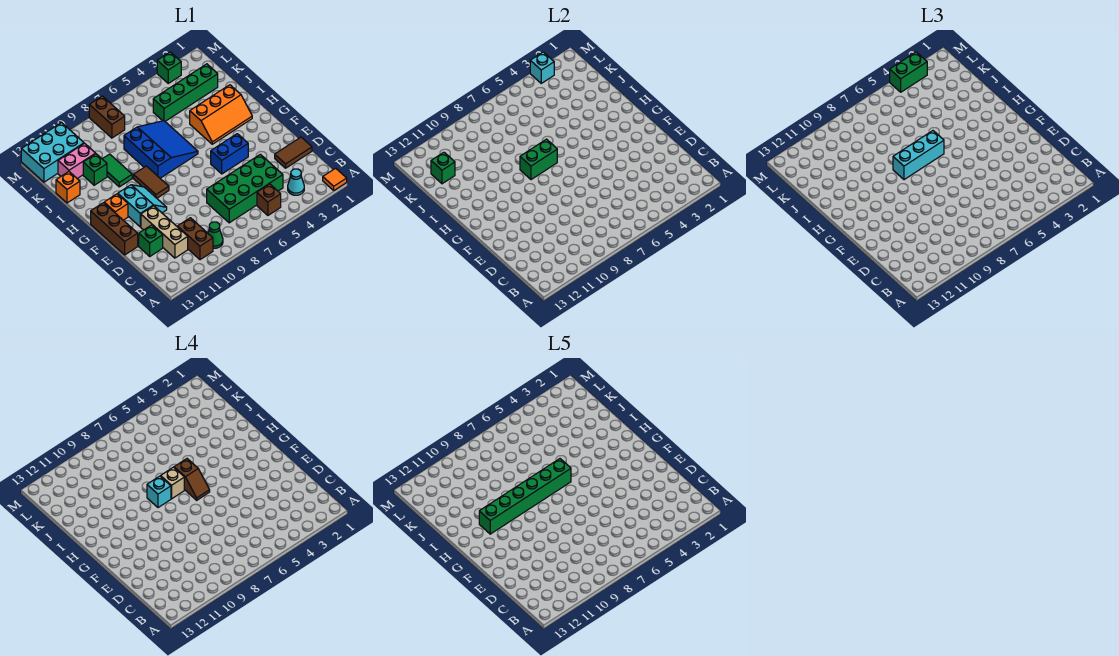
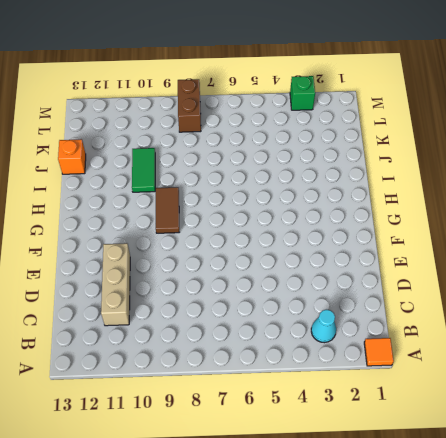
none -> brown 1x1 brick [257,184,281,215]
none -> green 1x1 cone [208,222,223,248]
none -> brown 1x2 brick [177,218,213,260]
none -> green 2x4 brick [207,154,283,223]

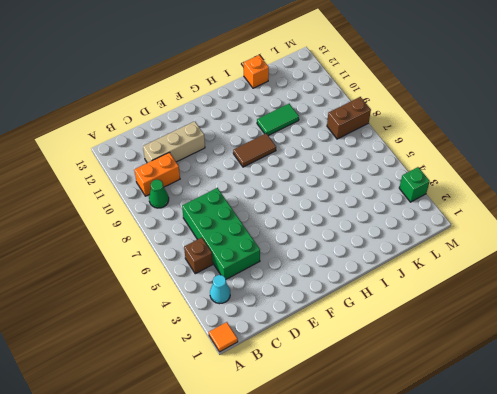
orange 1x2 brick [134,152,180,196] -> brown 1x2 brick [177,218,213,260]
none -> brown 1x2 tile [275,137,312,168]
none -> green 1x1 brick [139,225,163,256]
none -> brown 1x3 brick [91,203,138,255]
none -> blue 1x2 brick [211,134,248,174]

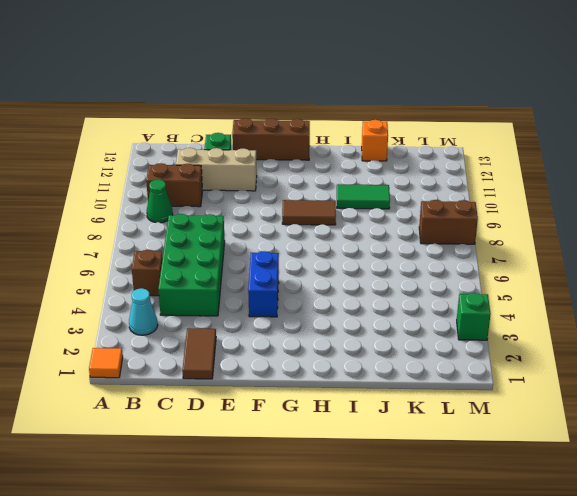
none -> cyan 2x2 slope [118,185,167,227]
none -> orange 1x1 brick [104,194,128,220]
none -> orange 2x3 slope [190,85,252,144]
none -> blue 3x3 slope [124,121,198,178]

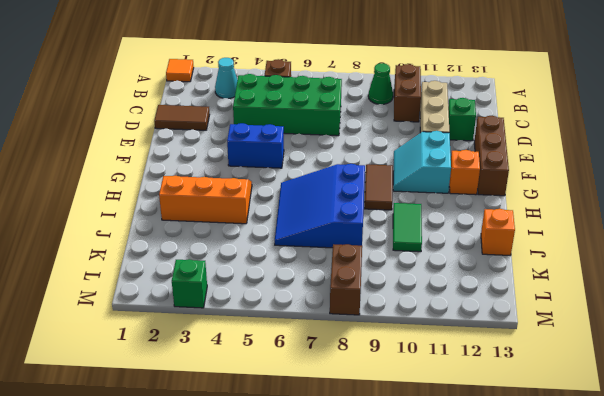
none -> green 1x1 brick [83,154,107,185]
none -> green 1x4 brick [153,64,218,121]
none -> pink 1x2 brick [58,143,96,178]
none -> cyan 2x3 brick [21,123,84,182]

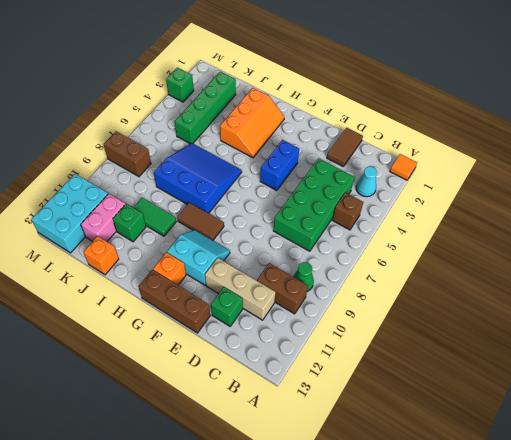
none -> green 1x2 brick [520,139,557,180]
none -> green 1x1 brick [431,152,455,184]
none -> cyan 1x1 brick [530,52,554,83]
none -> cyan 1x3 brick [893,131,944,180]

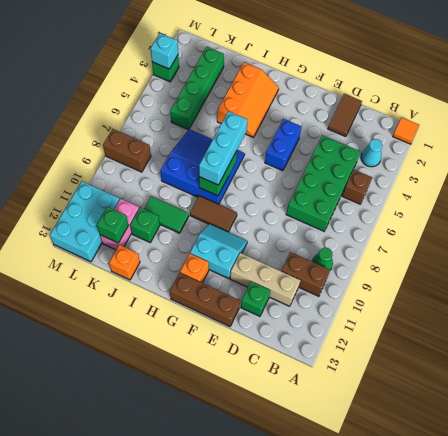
none -> green 1x2 brick [890,52,927,92]
none -> brown 1x2 slope [174,459,210,500]
none -> tan 1x1 brick [161,467,184,499]
none -> cyan 1x1 brick [147,476,171,508]

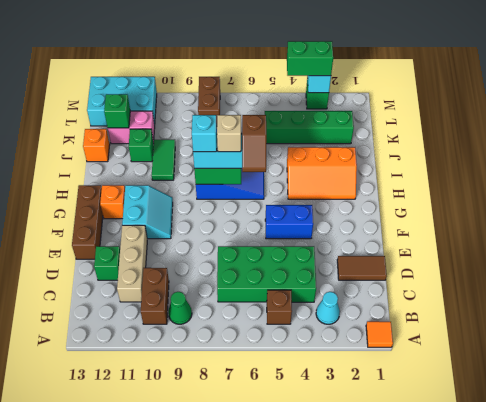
none -> brown 1x2 tile [133,166,169,198]
none -> green 1x6 brick [479,459,571,534]

